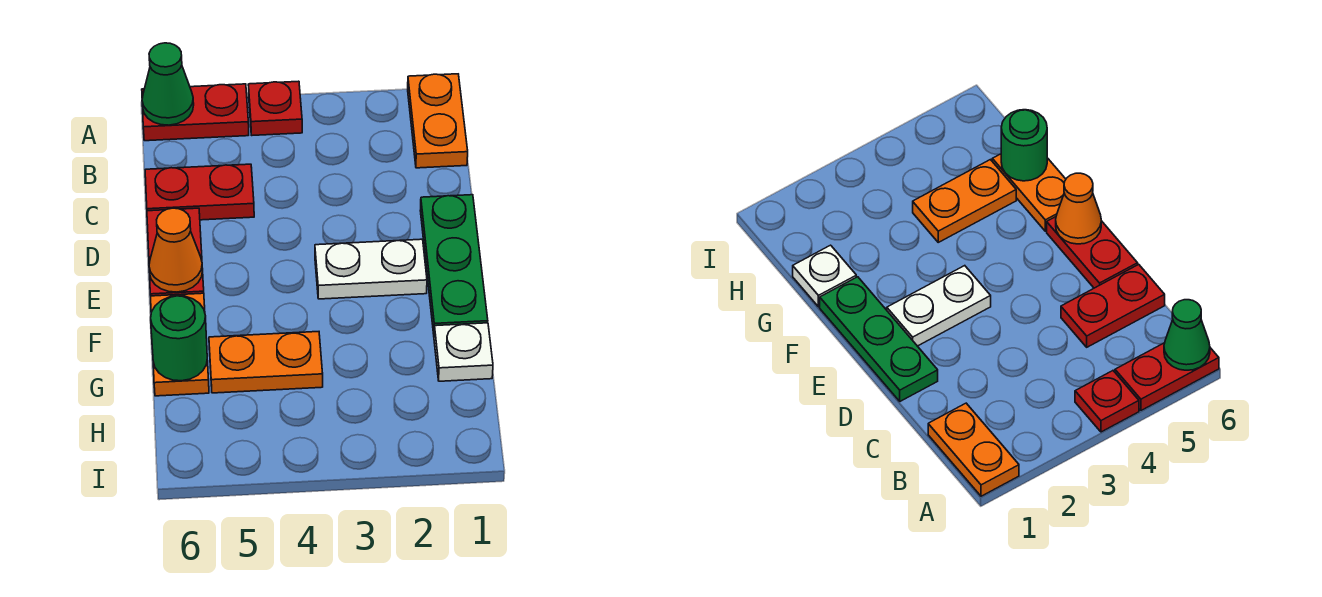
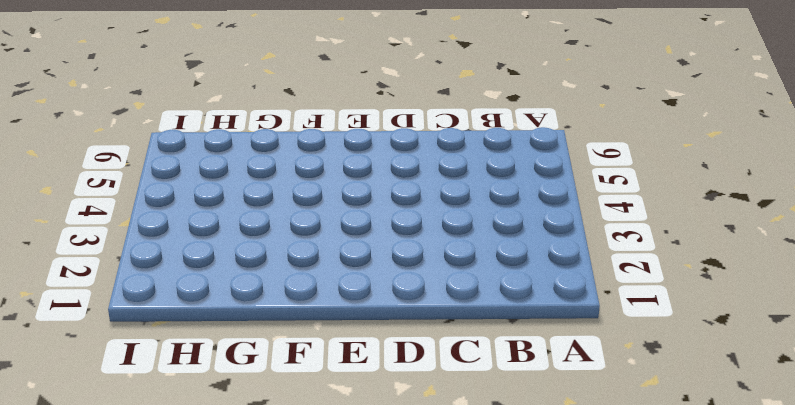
none -> orange 1x2 plate [408,74,468,168]
none -> red 1x1 plate [248,81,302,135]
none -> red 1x2 plate [142,84,249,141]

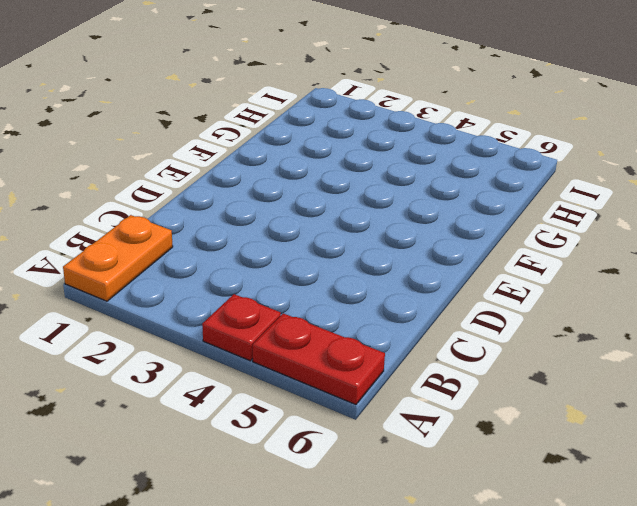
none -> red 1x2 plate [145,164,254,220]
none -> green 1x3 plate [420,195,488,334]
none -> red 1x2 plate [147,208,204,296]

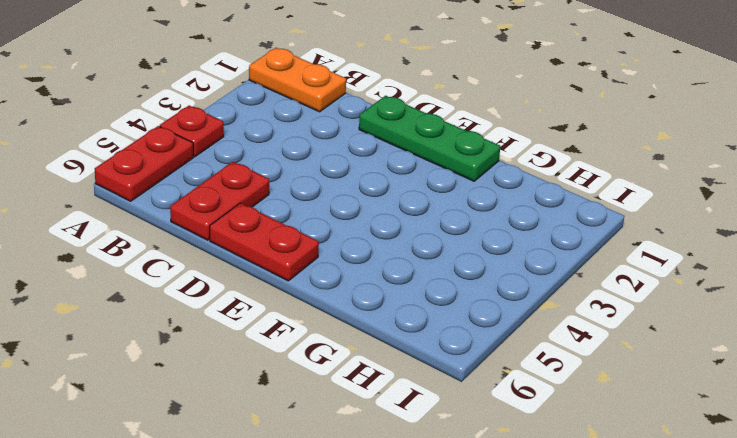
none -> white 1x2 plate [315,239,427,299]
none -> orange 1x2 plate [151,293,209,396]
none -> white 1x1 plate [434,323,493,381]

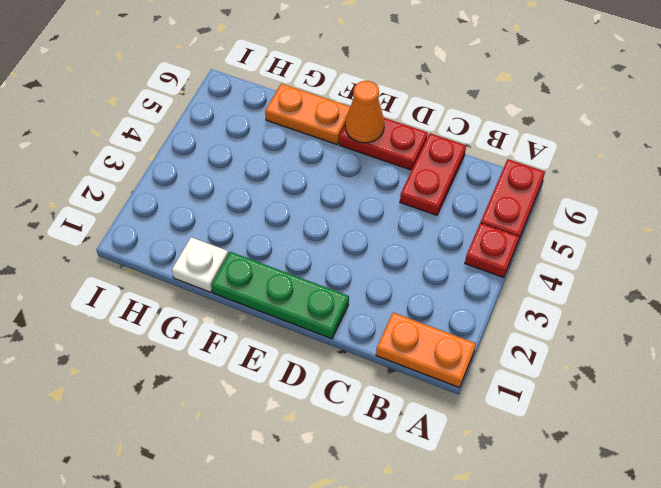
none -> white 1x2 plate [315,239,427,299]
none -> orange 1x2 plate [209,332,323,393]
none -> green 1x1 cone [142,43,194,125]

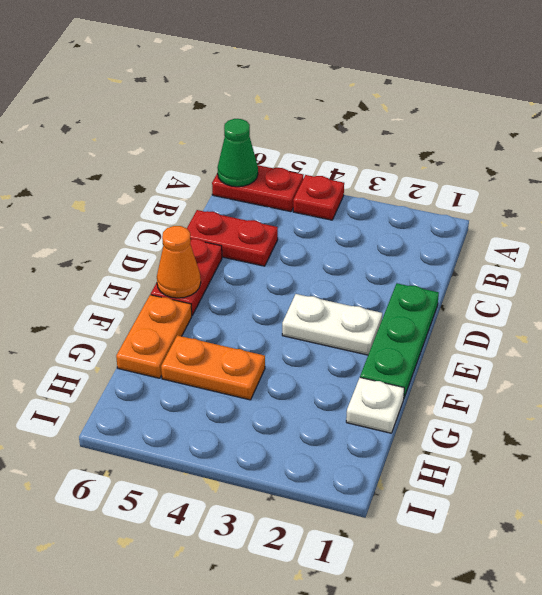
none -> orange 1x2 plate [408,74,468,168]
none -> green 1x1 round brick [151,296,207,381]

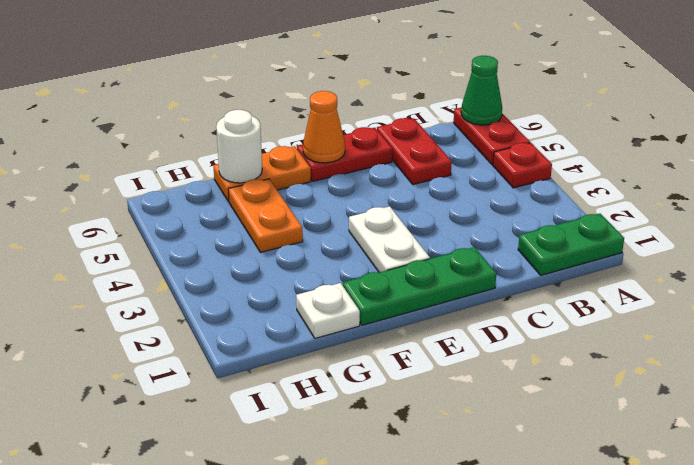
green 1x2 plate [518,214,624,275] -> orange 1x2 plate [408,74,468,168]
white 1x1 round brick [216,110,262,183] -> green 1x1 round brick [151,296,207,381]

